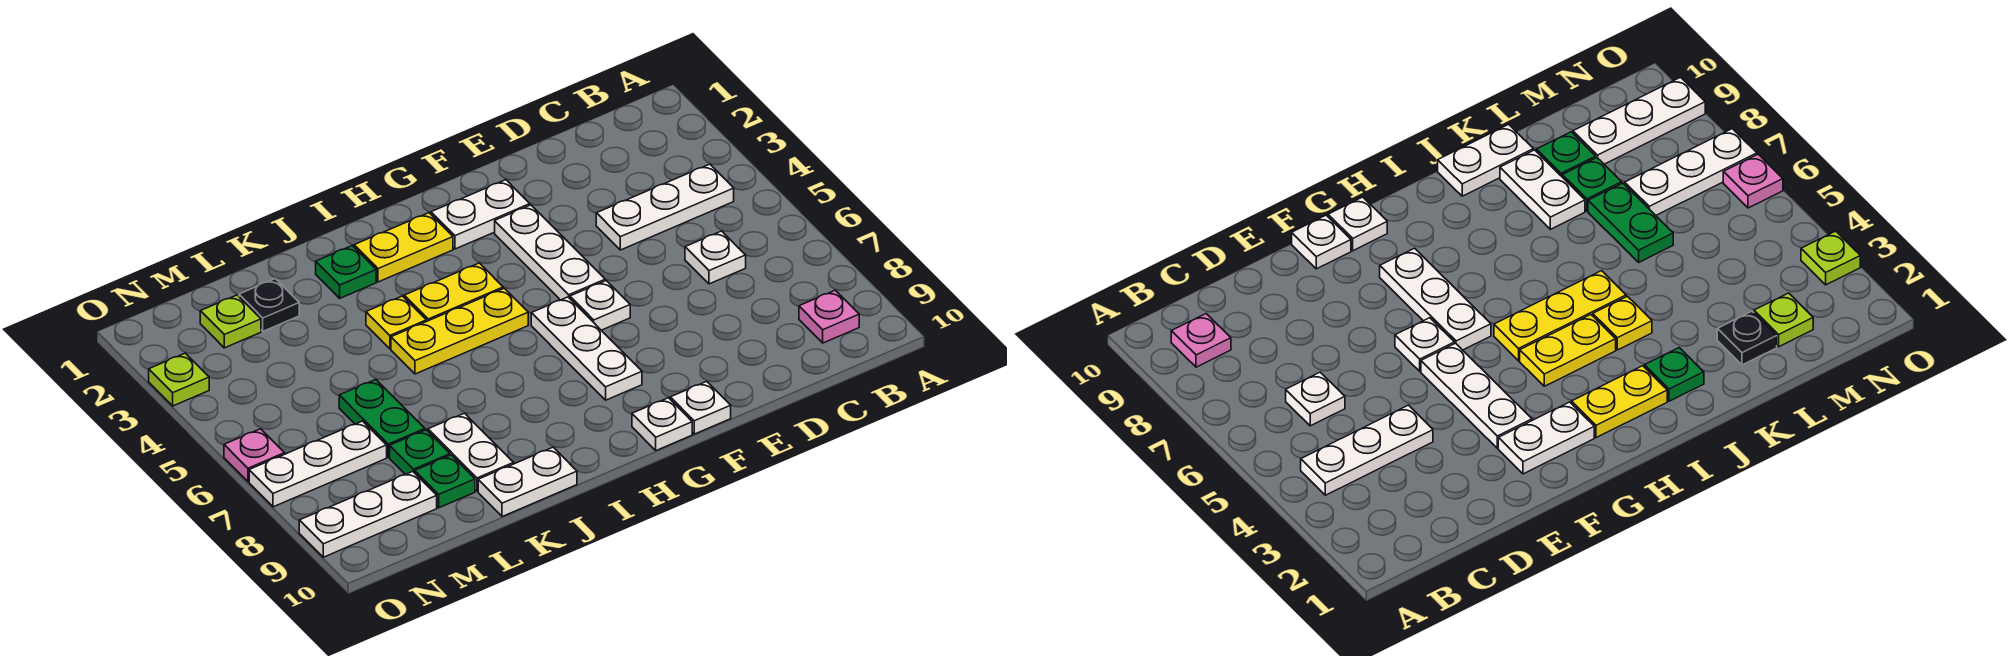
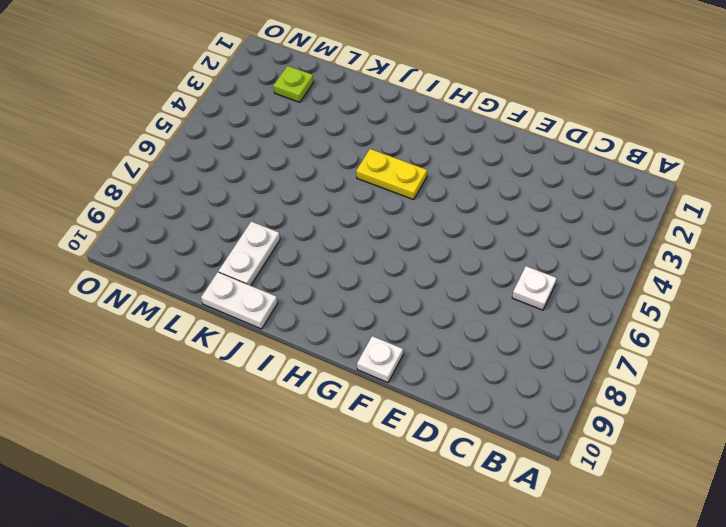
none -> white 1x3 plate [596,164,734,250]
none -> pink 1x1 plate [799,290,859,343]
none -> white 1x2 plate [431,180,530,249]

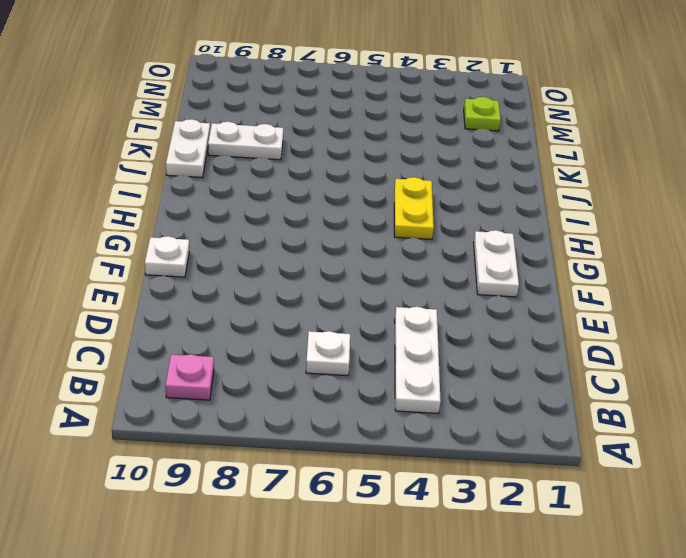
none -> white 1x3 plate [495,205,605,300]
none -> white 1x1 plate [570,281,630,330]
none -> white 1x3 plate [531,297,642,400]

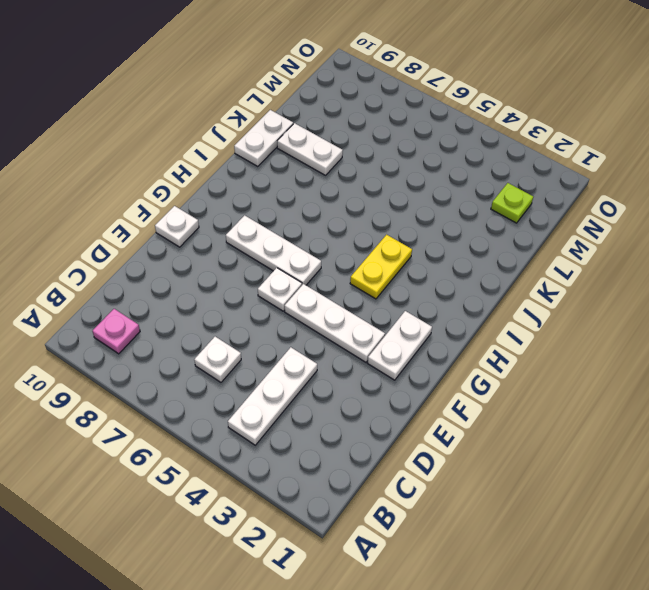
none -> white 1x1 plate [632,398,692,451]
none -> yellow 1x2 plate [354,213,453,282]
none -> yellow 1x3 plate [391,288,528,374]

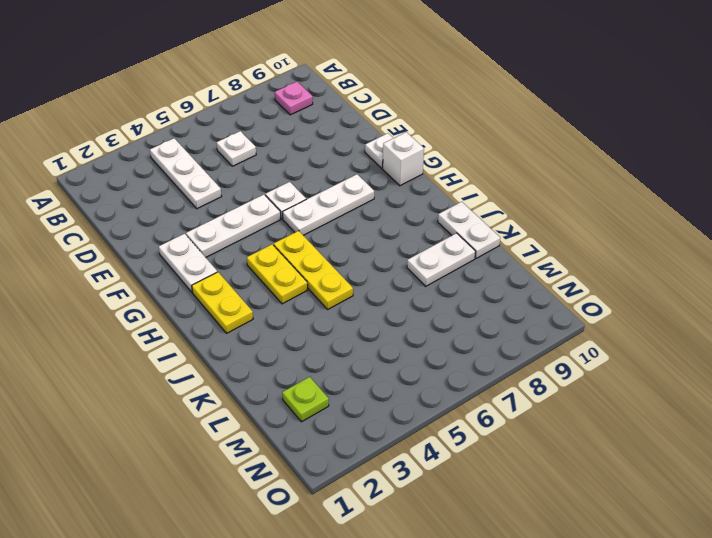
white 1x1 brick [383,132,424,186] -> white 1x1 plate [632,398,692,451]
none -> green 1x1 plate [316,246,376,298]
none -> yellow 1x1 plate [366,296,426,349]
none -> black 1x1 plate [239,279,299,331]

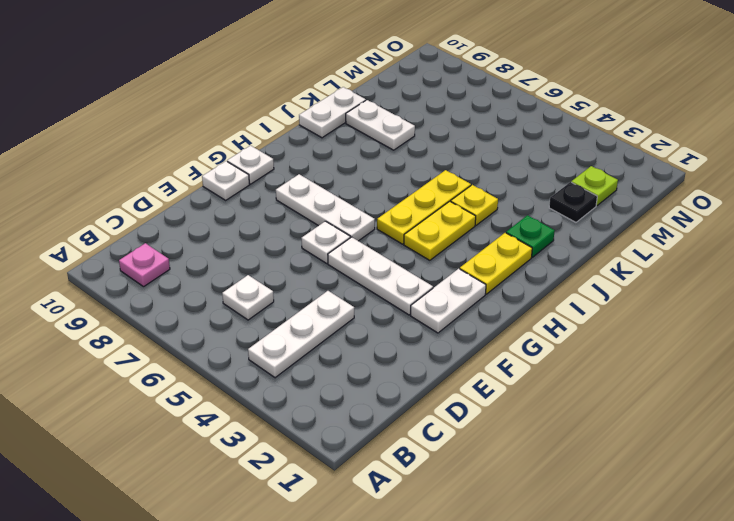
none -> green 1x2 plate [339,379,425,457]
none -> green 1x1 plate [390,430,450,475]
none -> green 1x1 plate [415,455,475,508]

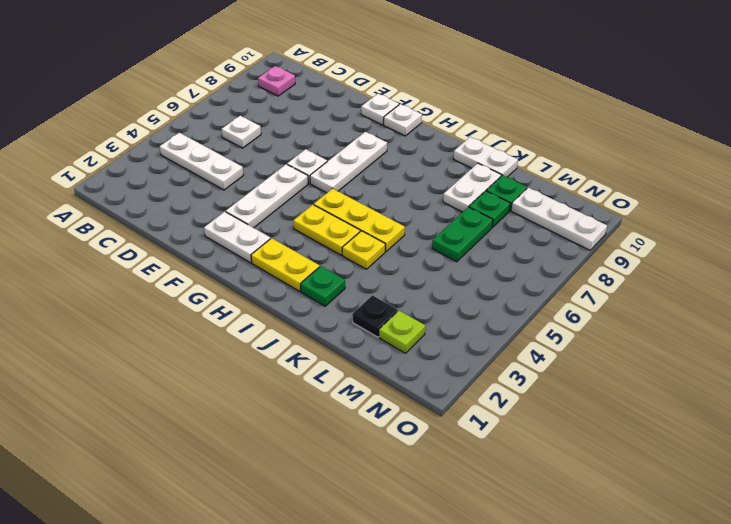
none -> white 1x3 plate [249,421,387,507]
none -> lime 1x1 plate [149,353,209,406]
none -> pink 1x1 plate [224,429,285,482]

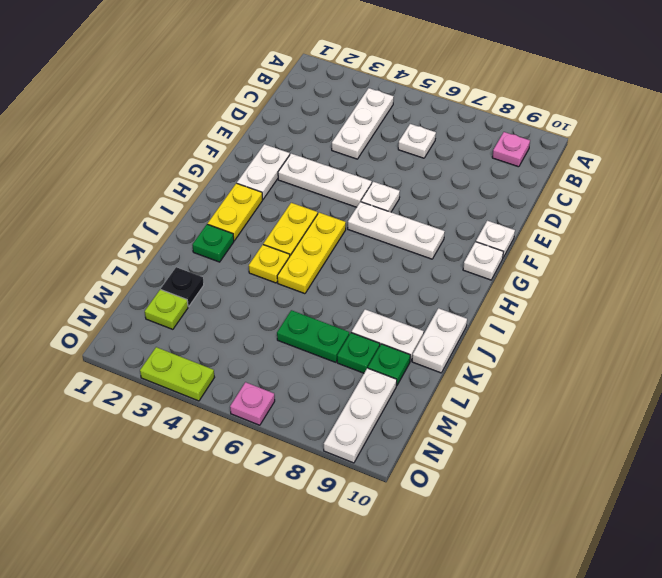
lime 1x2 plate [140,347,215,401] -> lime 1x1 plate [149,353,209,406]
none -> white 1x3 plate [249,421,387,507]

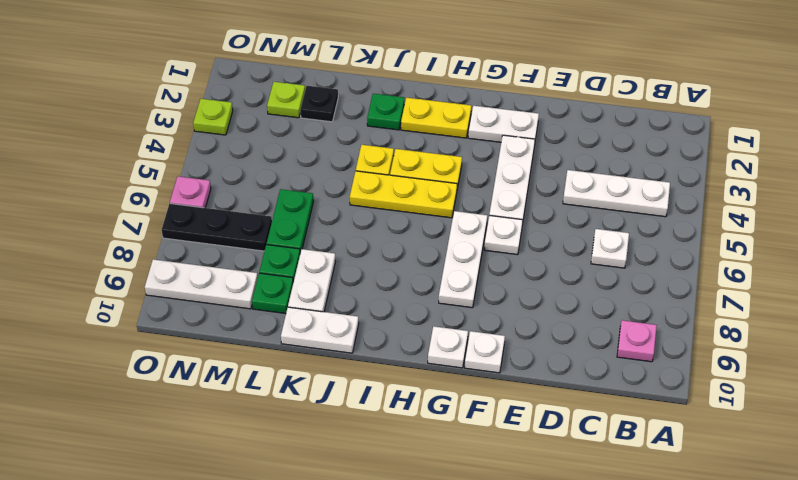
black 1x3 plate [162,203,272,251] -> white 1x3 plate [249,421,387,507]

